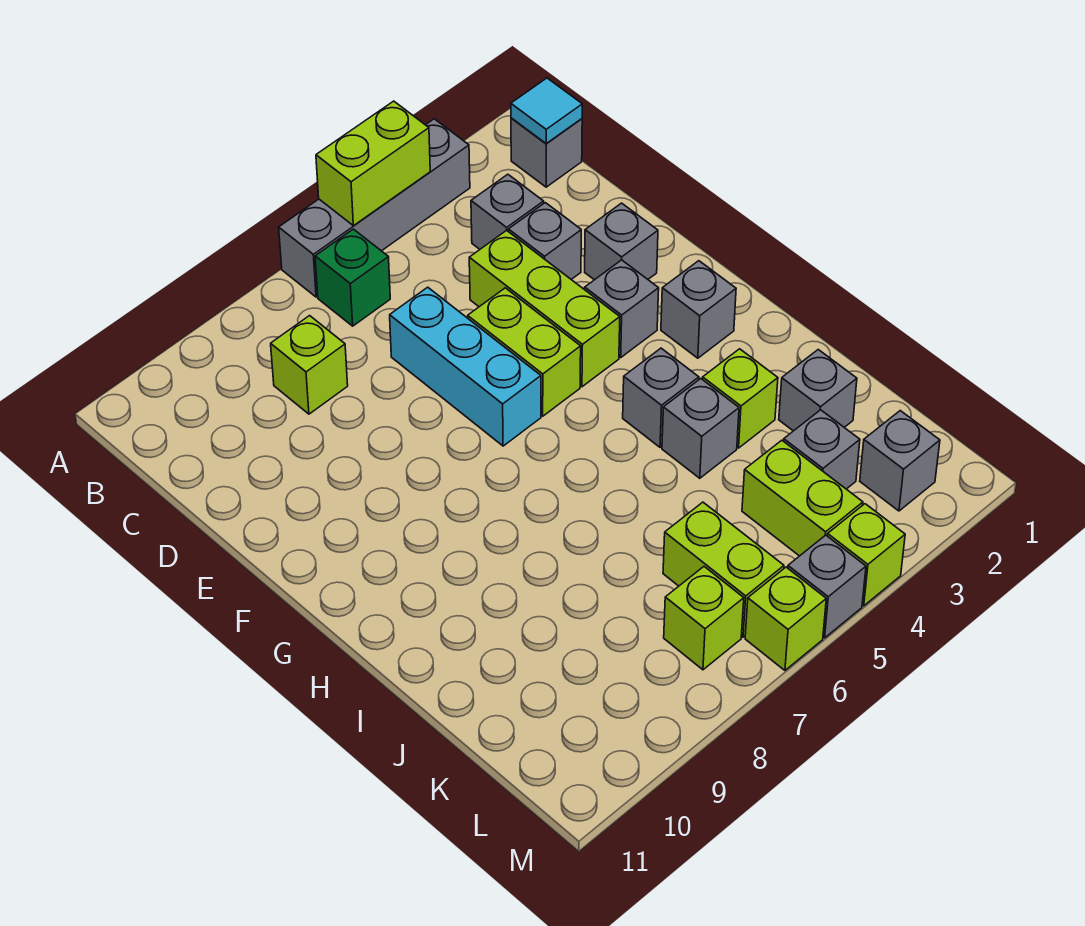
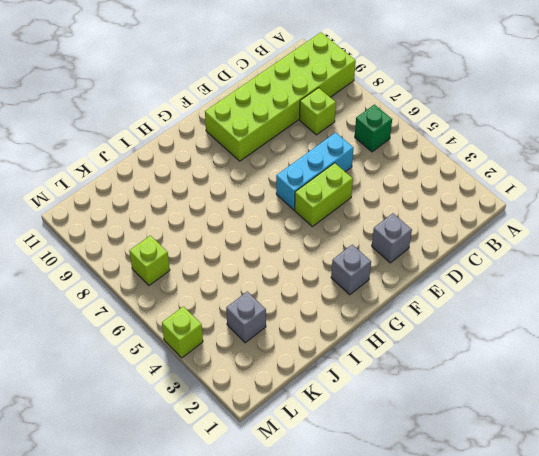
lime 2x6 brick [205,33,356,161] -> none
none -> grey 1x4 brick [279,119,470,297]
none -> grey 1x1 brick [511,118,582,187]
none -> grey 1x1 brick [471,174,544,249]

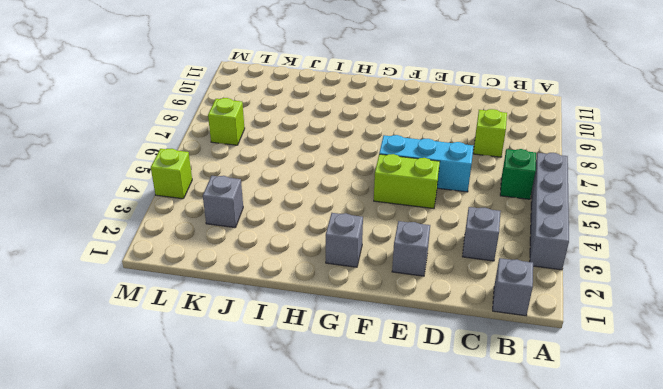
none -> grey 1x1 brick [508,203,581,280]
none -> lime 1x3 brick [469,230,620,387]
none -> grey 1x1 brick [585,260,659,357]

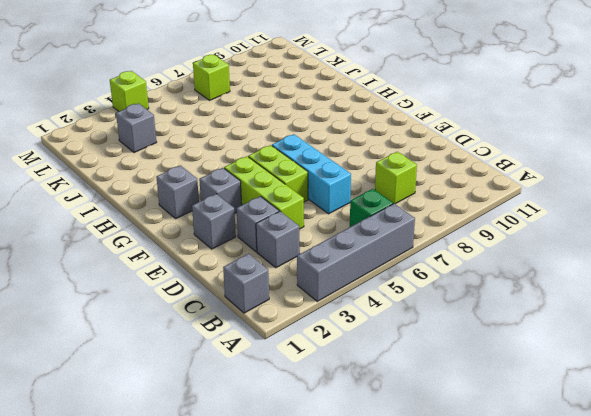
none -> grey 1x1 brick [623,348,699,447]
none -> lime 1x1 brick [703,349,778,448]
none -> grey 1x1 brick [662,379,739,478]

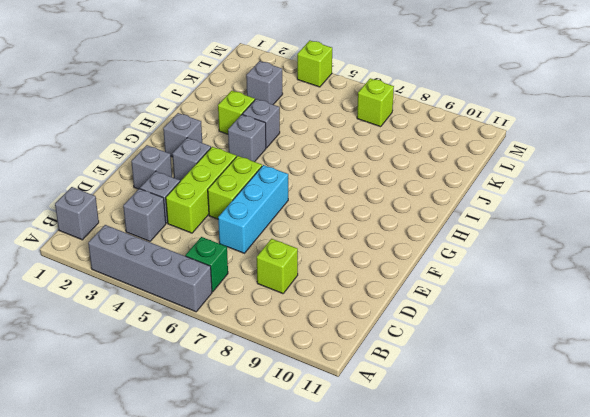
none -> grey 1x1 brick [779,350,857,431]
none -> lime 1x2 brick [742,440,863,556]
none -> lime 1x2 brick [663,502,784,637]

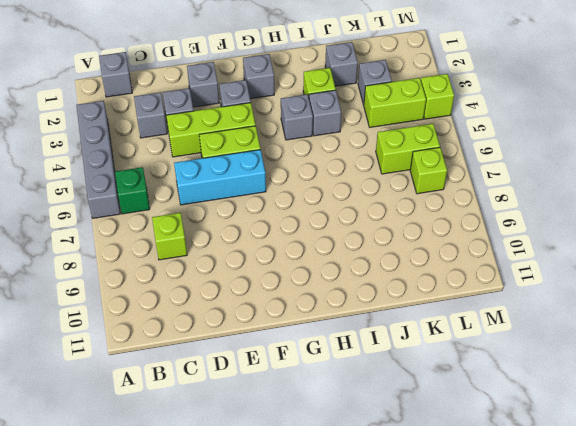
none -> grey 1x1 brick [860,411,940,511]
none -> grey 1x1 brick [788,535,866,638]
none -> lime 1x1 brick [745,567,826,670]

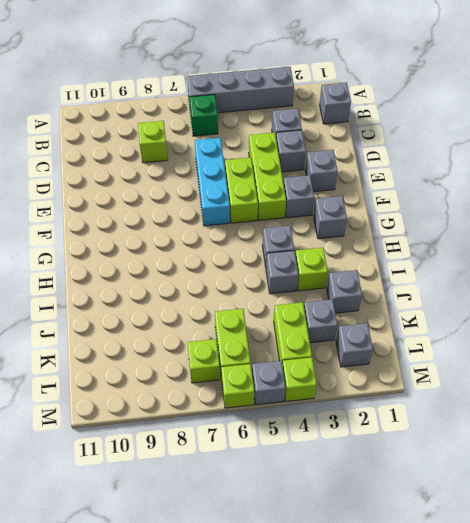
none -> lime 1x2 brick [316,101,430,226]
none -> cyan 1x1 tile [511,78,582,143]

